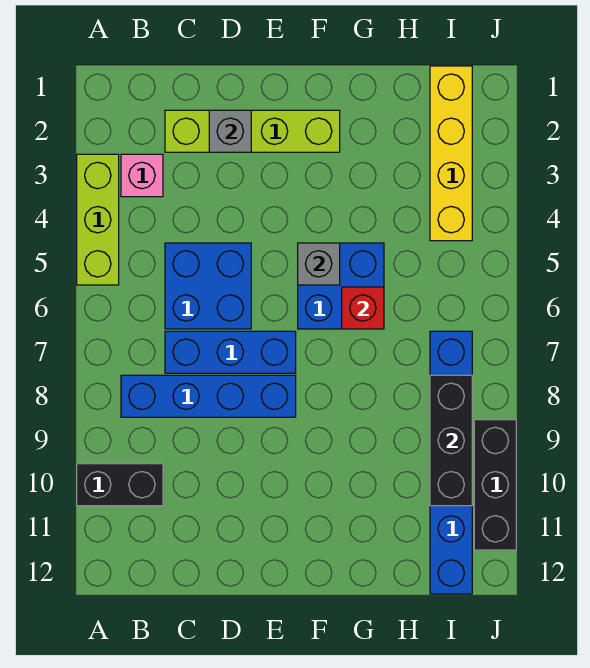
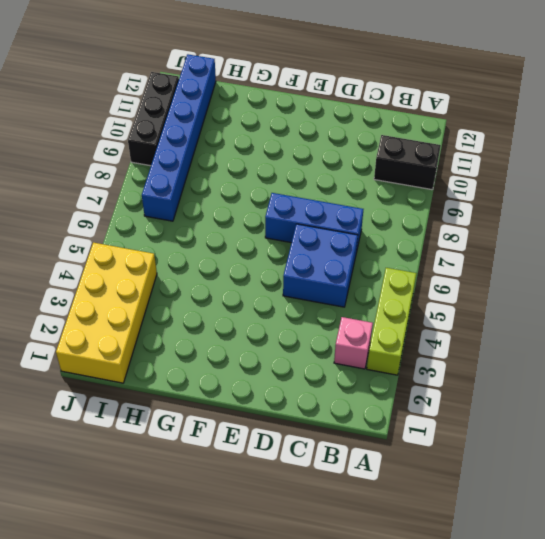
yellow 2x4 brick [56,243,157,383] -> yellow 1x4 brick [430,66,472,241]
none -> blue 1x4 brick [121,375,296,417]
none -> lime 1x4 brick [165,110,340,152]
none -> blue 2x2 brick [298,243,384,329]

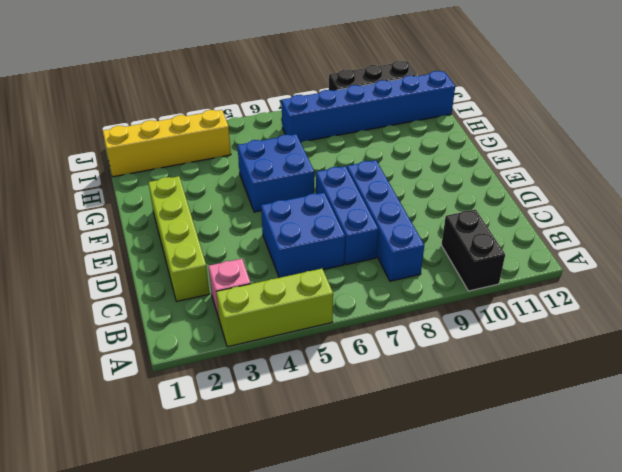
none -> grey 1x1 brick [209,110,251,152]
none -> grey 1x1 brick [298,243,340,285]
none -> red 1x1 brick [342,287,384,329]

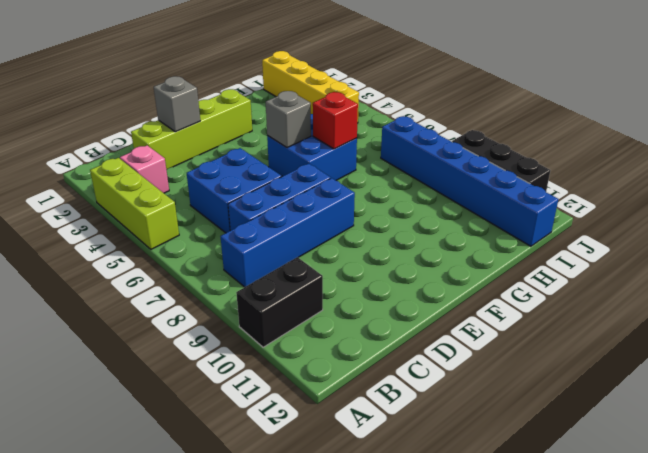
none -> black 1x3 brick [430,375,472,506]

